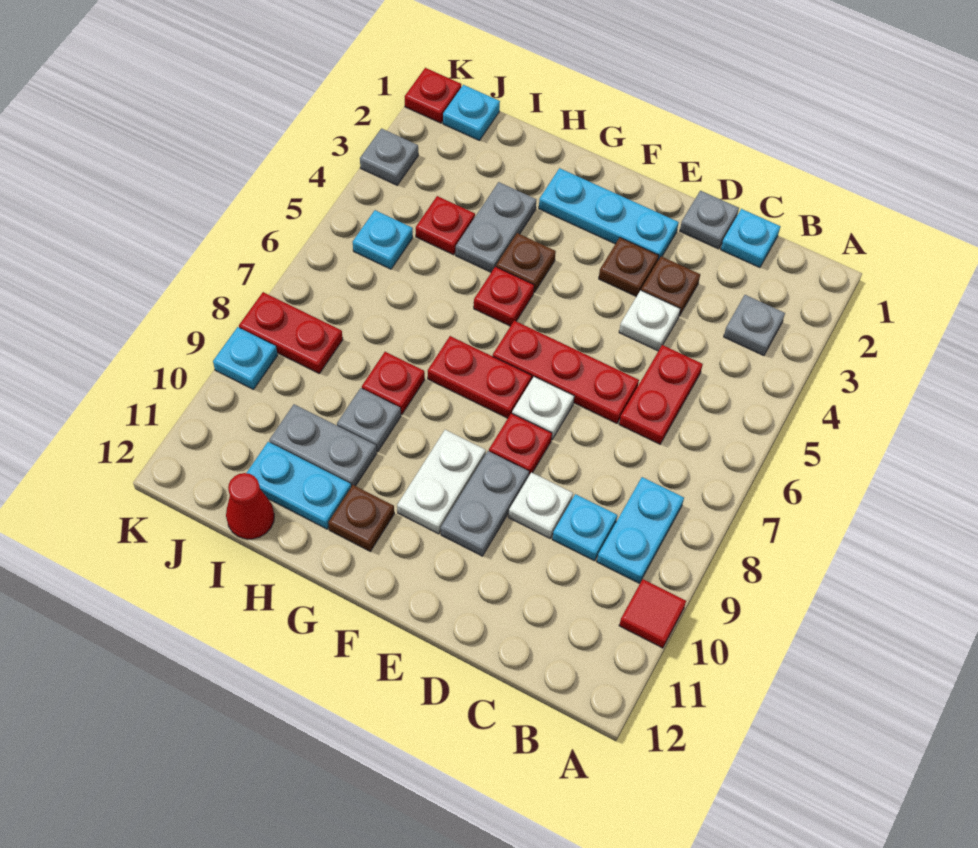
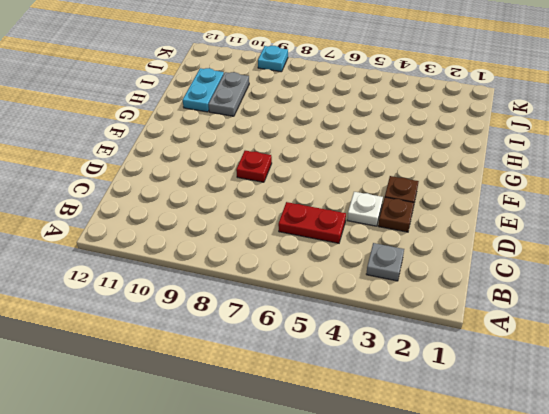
none -> red 1x1 tile [619,579,686,648]
none -> cyan 1x2 plate [597,477,684,583]
none -> cyan 1x1 plate [721,209,781,268]
none -> cyan 1x1 plate [552,494,617,561]

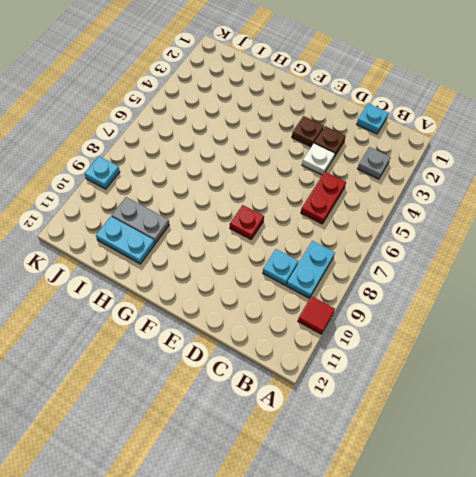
none -> grey 1x1 plate [680,191,739,249]
none -> red 1x3 plate [493,321,639,423]
none -> white 1x1 plate [508,472,573,538]
none -> cyan 1x3 plate [539,168,679,260]

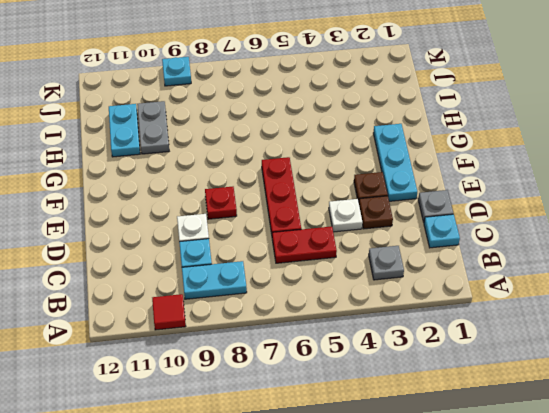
none -> white 1x1 plate [512,377,574,440]
none -> grey 1x2 plate [441,451,529,556]
none -> red 1x2 plate [428,336,532,418]
none -> white 1x2 plate [397,430,486,534]

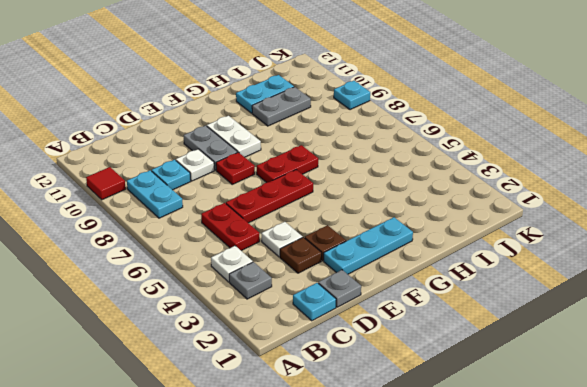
white 1x1 plate [211,246,253,282] -> white 1x1 plate moved to [512,377,574,440]
none -> brown 1x1 plate [496,233,556,292]
none -> red 1x1 plate [474,267,534,326]
none -> brown 1x1 plate [328,485,394,551]
none -> grey 1x2 plate [456,182,536,272]

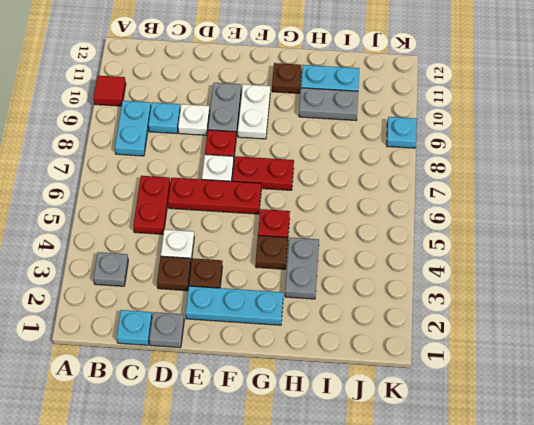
none -> red 1x1 plate [362,352,425,415]
none -> grey 1x1 plate [337,388,401,452]
none -> red 1x1 plate [416,196,475,255]
none -> red 1x1 cone [226,473,274,539]

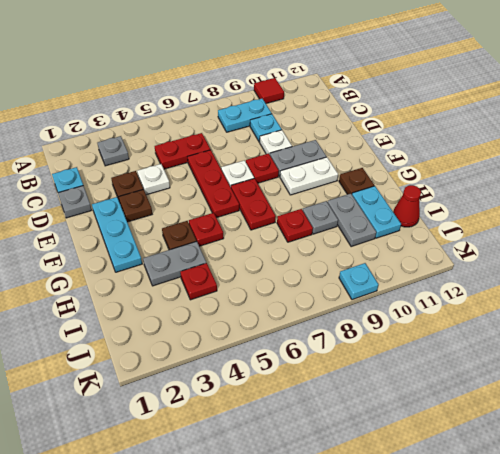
none -> cyan 1x1 plate [443,85,500,140]
none -> cyan 1x1 plate [353,210,413,269]
none -> red 1x2 plate [239,292,343,373]
none -> red 1x1 plate [405,68,461,123]

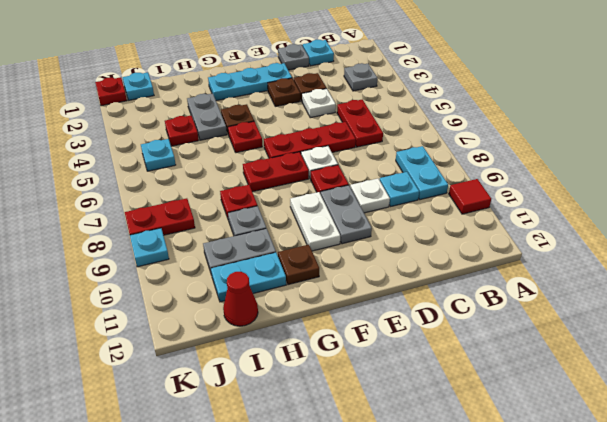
none -> grey 1x1 plate [360,129,418,185]

